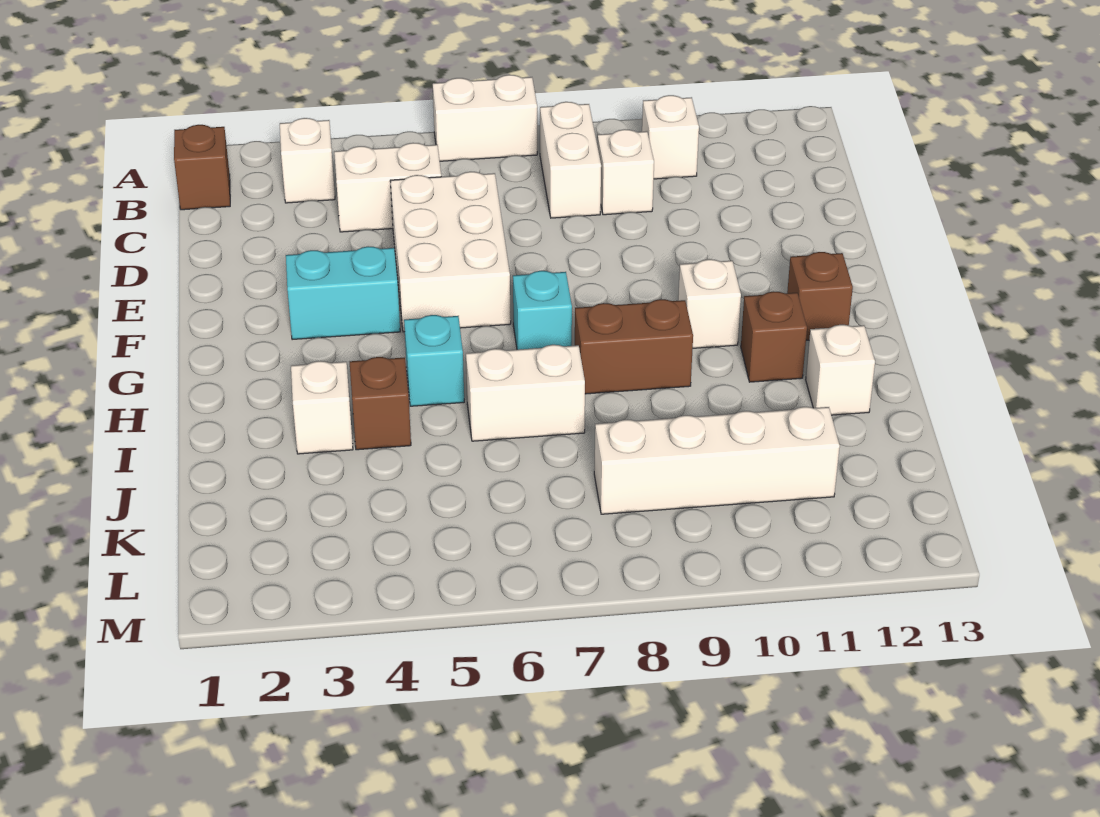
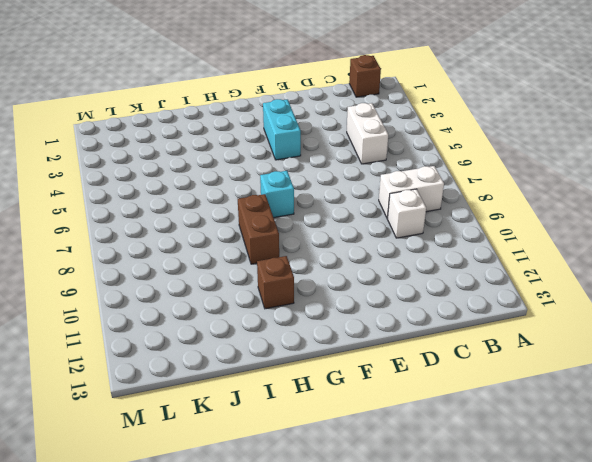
none -> white 1x2 brick [433,75,537,161]
none -> white 1x1 brick [280,118,335,203]
none -> white 1x1 brick [642,95,699,179]

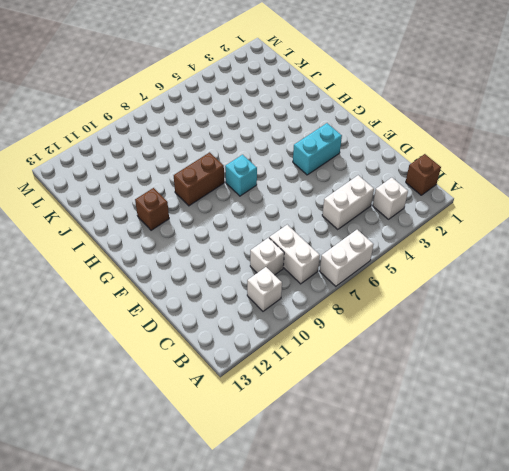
none -> white 2x3 brick [390,172,511,332]
none -> white 1x1 brick [678,259,741,348]
none -> brown 1x1 brick [787,252,853,340]

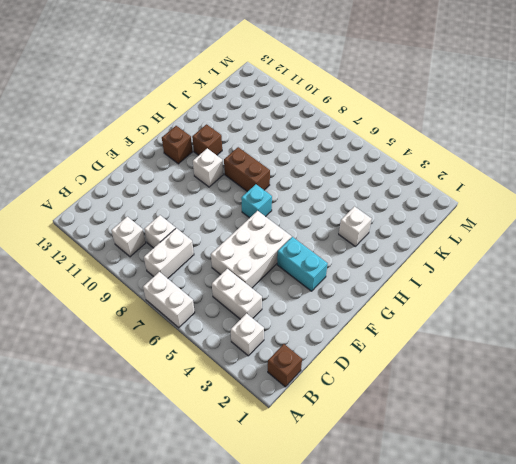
none -> cyan 1x1 brick [404,315,464,406]
none -> brown 1x1 brick [350,357,411,450]
none -> white 1x2 brick [466,345,585,441]

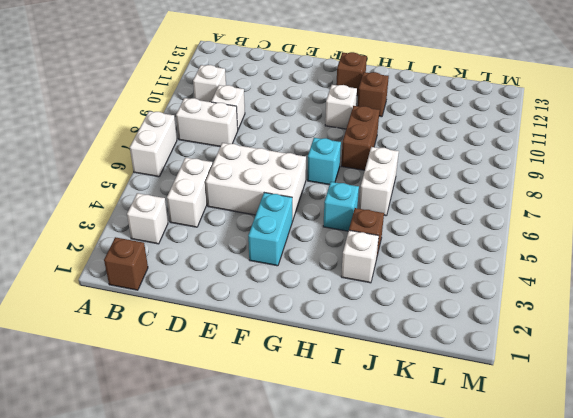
none -> white 1x1 brick [806,325,875,415]
none -> white 1x4 brick [594,407,840,514]

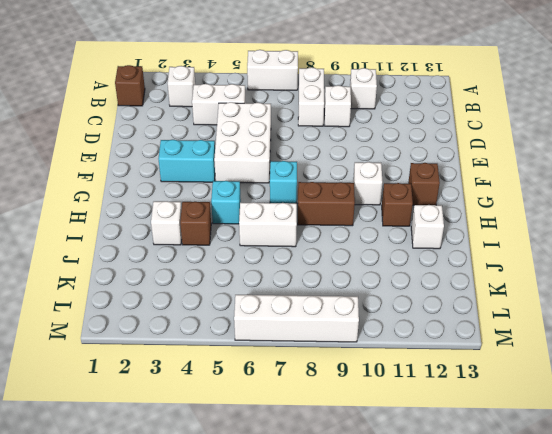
white 1x4 brick [234,295,359,342] -> white 1x4 brick moved to [594,407,840,514]

